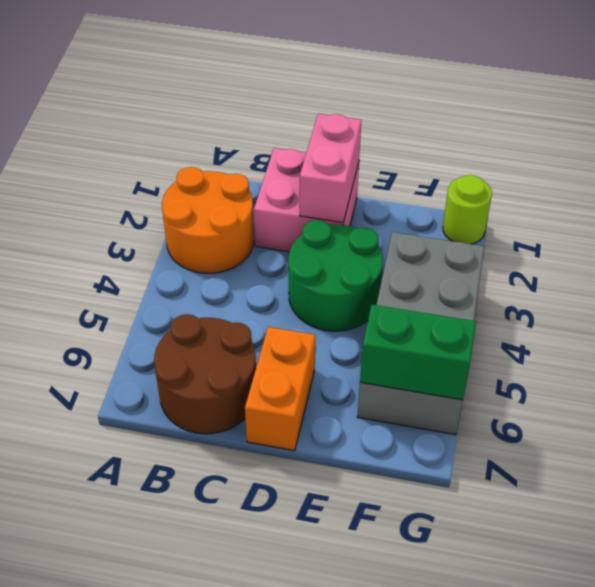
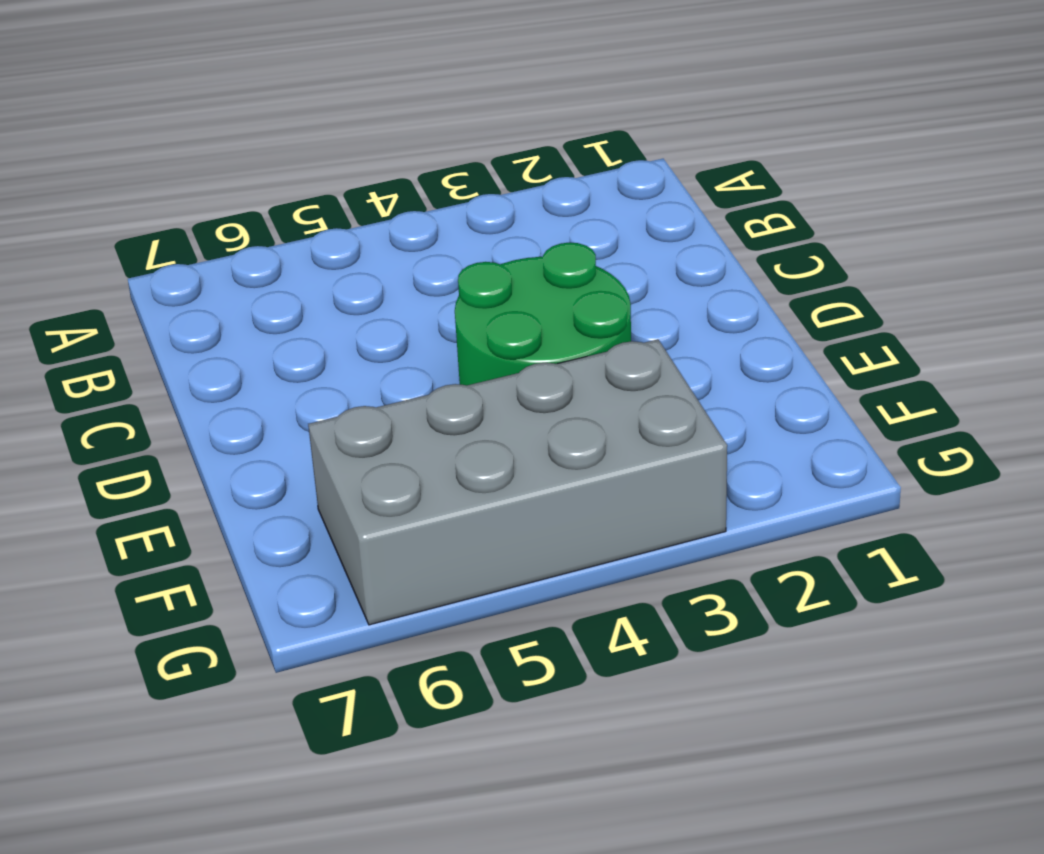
none -> orange 2x2 round brick [162,167,254,273]
none -> brown 2x2 round brick [154,314,256,434]

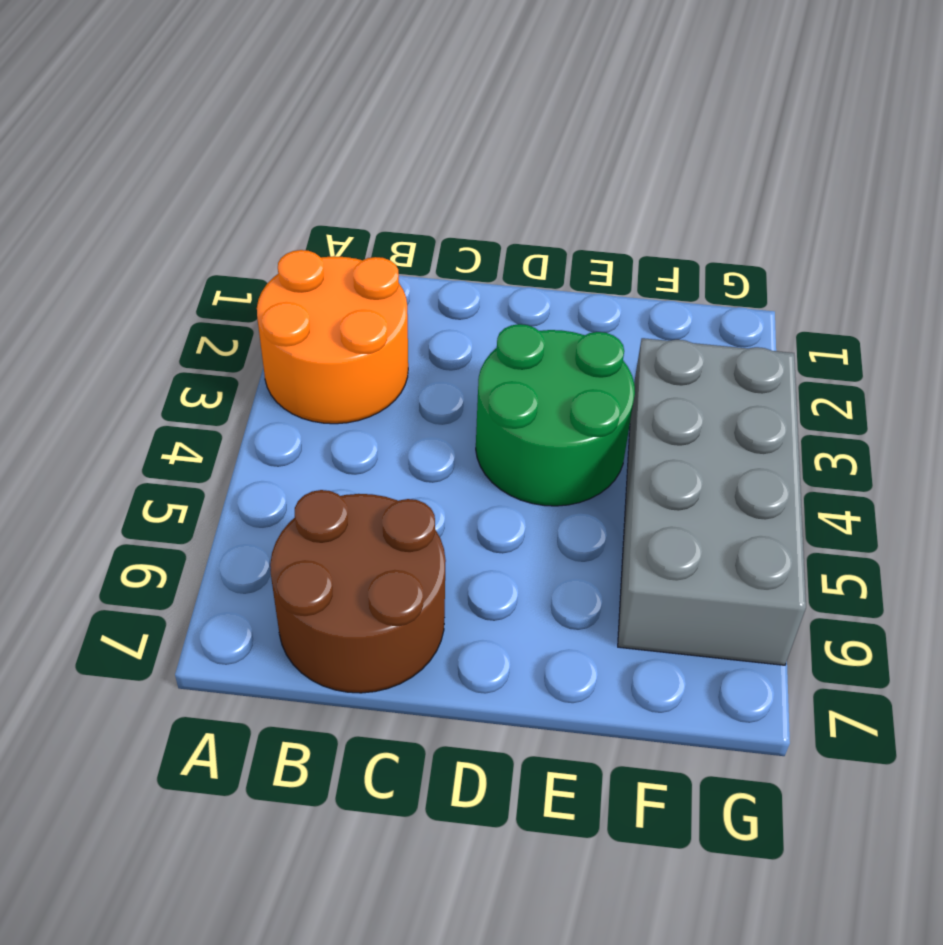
none -> pink 2x2 brick [254,148,359,252]
none -> orange 1x2 brick [245,327,315,451]

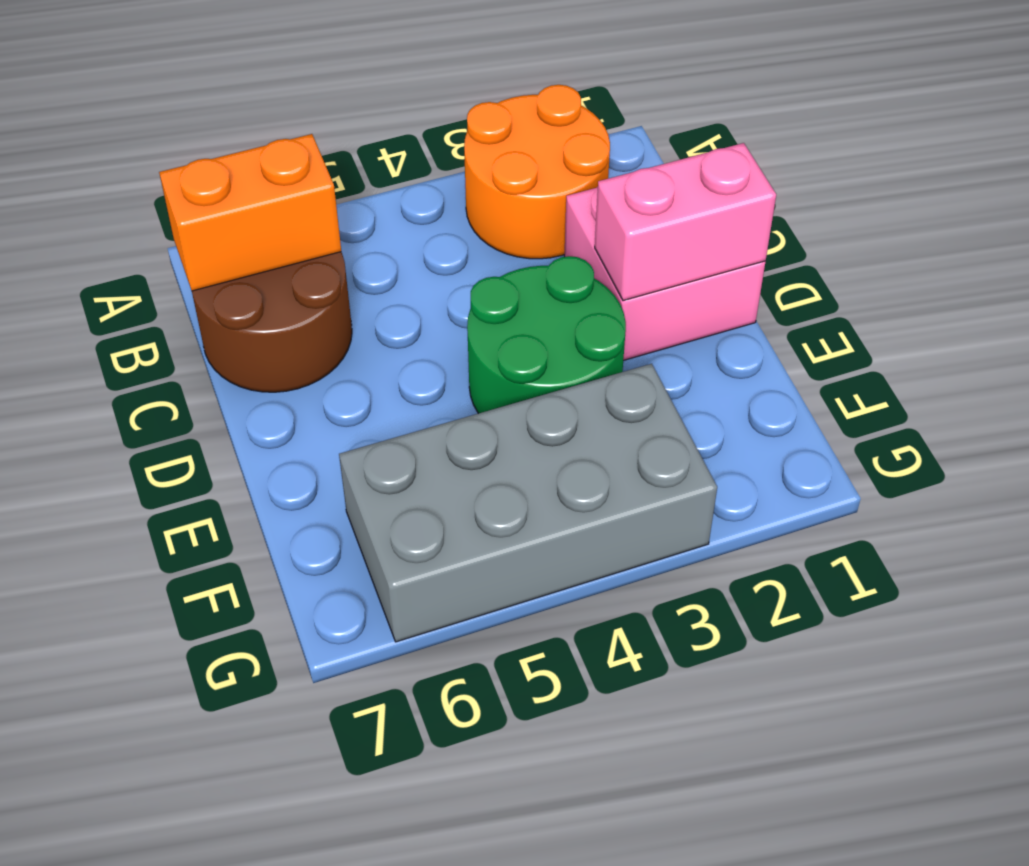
orange 1x2 brick [159,134,341,291] -> orange 1x2 brick moved to [245,327,315,451]
none -> lime 1x1 round brick [443,175,492,244]
none -> green 1x2 brick [360,305,476,400]

